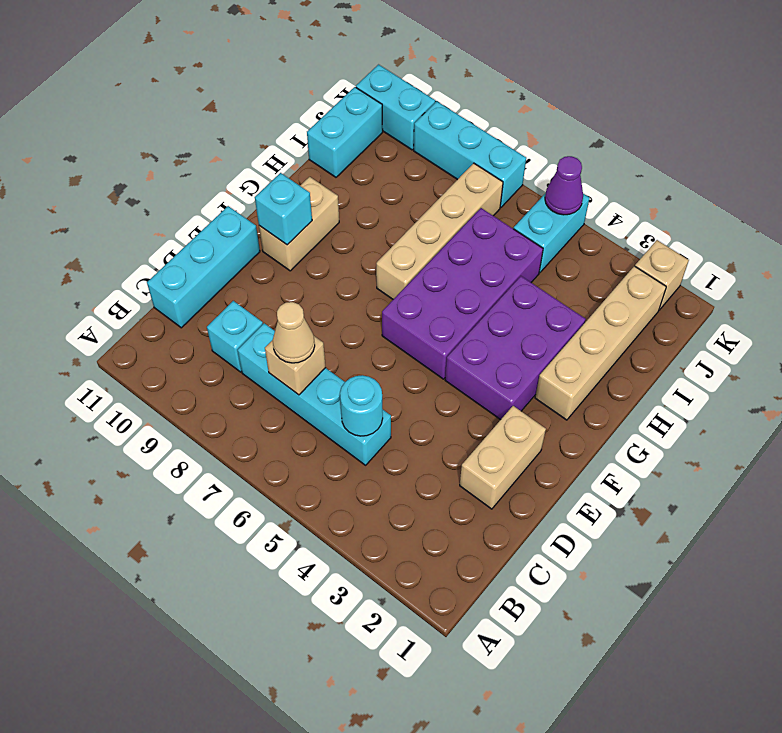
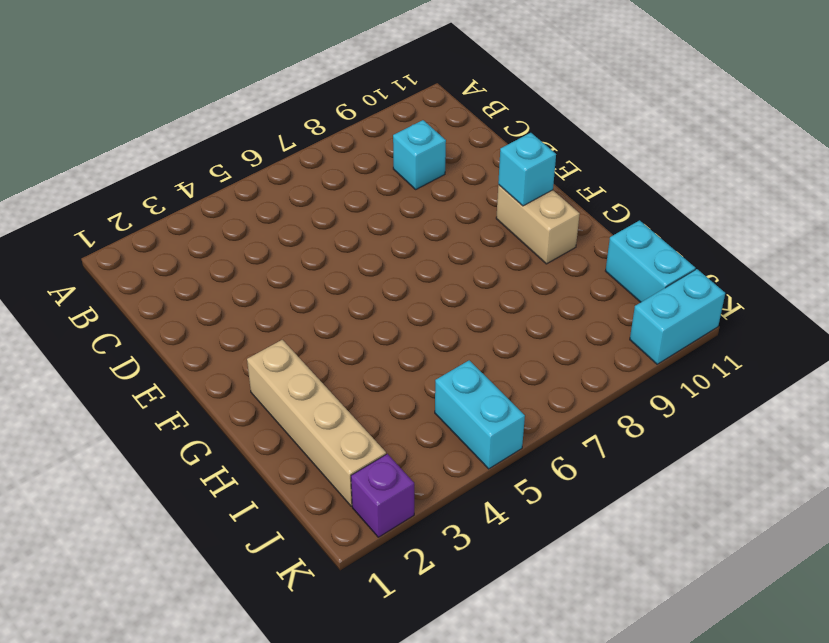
purple 1x1 brick [351,454,414,537] -> tan 1x1 brick [635,240,689,310]
none -> cyan 1x4 brick [238,323,391,465]
none -> cyan 1x3 brick [147,206,260,328]
none -> tan 1x2 brick [460,406,546,509]

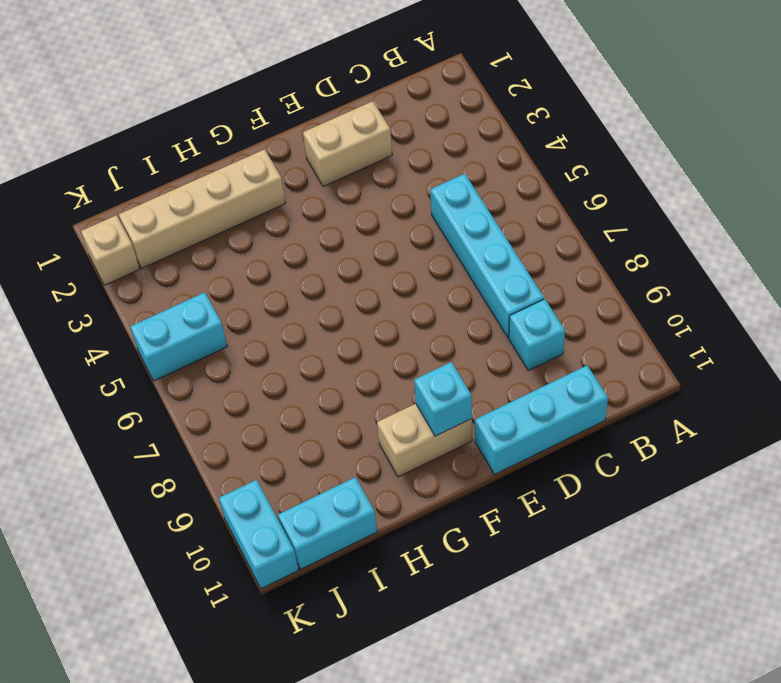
none -> purple 2x3 brick [445,276,586,420]
none -> purple 2x4 brick [382,208,543,379]
none -> tan 1x4 brick [376,163,503,299]

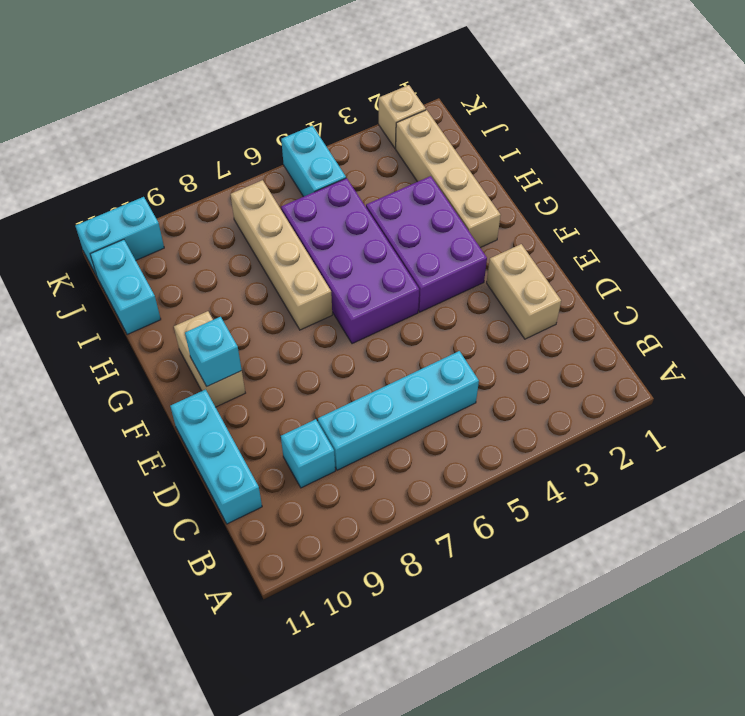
none -> cyan 1x3 brick [414,101,526,207]
none -> cyan 1x1 round brick [340,375,383,436]
none -> tan 1x1 brick [265,336,326,395]

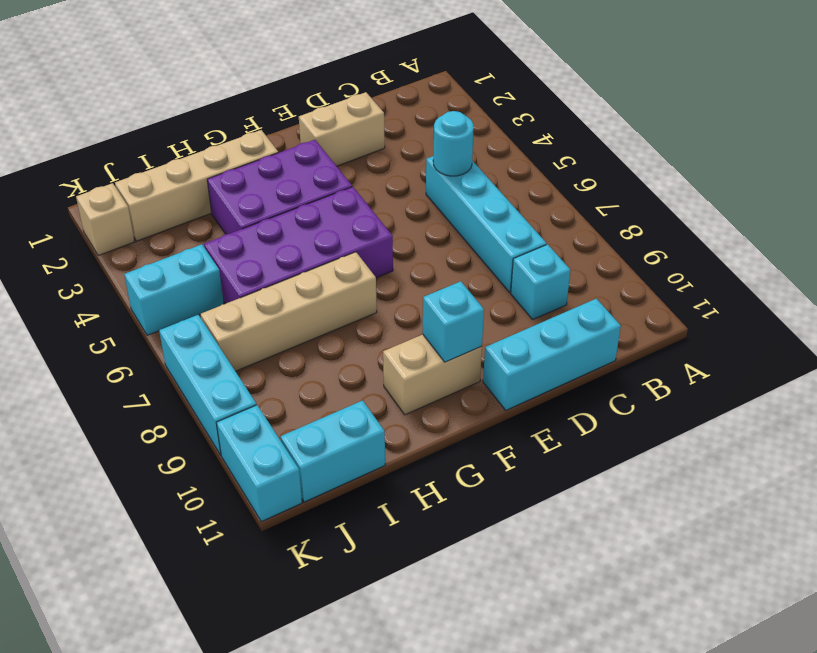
none -> tan 1x1 brick [265,336,326,395]
none -> purple 1x1 cone [545,156,583,215]
none -> tan 1x1 cone [273,302,315,363]

